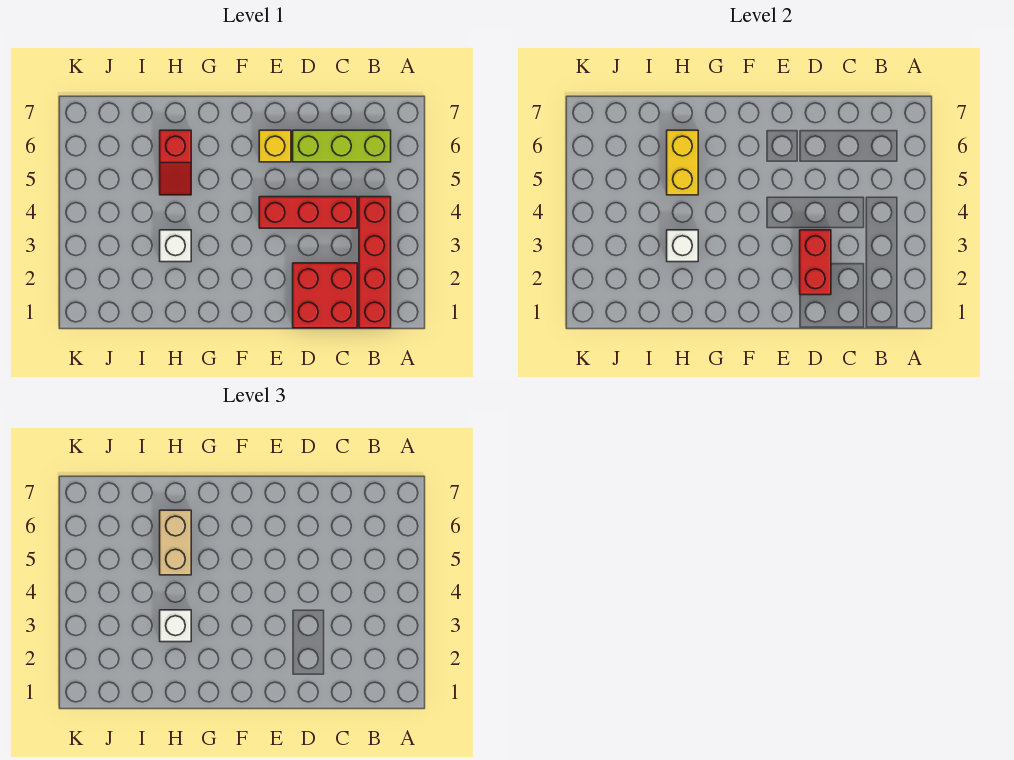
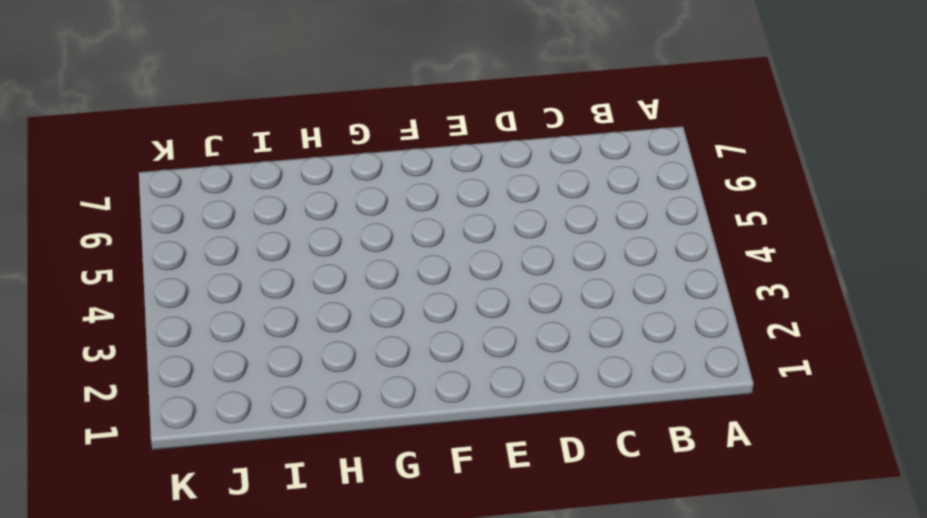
none -> red 1x4 brick [359,197,391,328]
none -> lime 1x3 brick [293,130,391,162]
none -> red 2x2 brick [293,263,357,328]

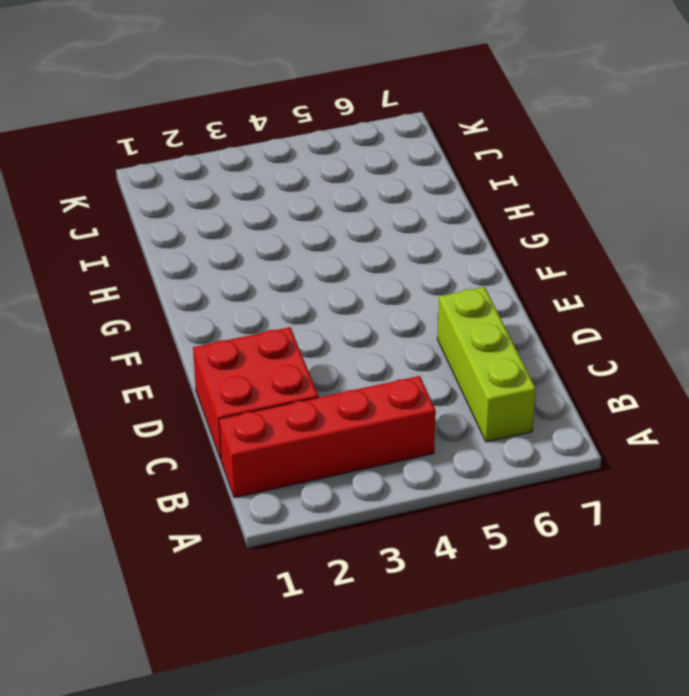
none -> red 1x3 brick [259,197,357,228]
none -> yellow 1x1 brick [259,130,291,162]
none -> white 1x1 brick [160,230,191,262]

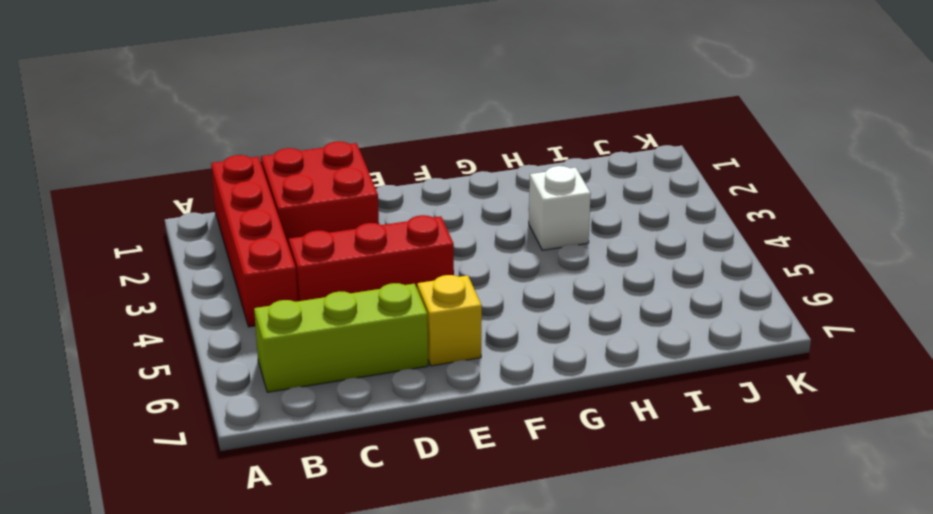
none -> red 1x2 slope [160,130,191,195]
none -> red 1x2 brick [800,230,831,295]
none -> white 1x1 brick [667,230,698,262]

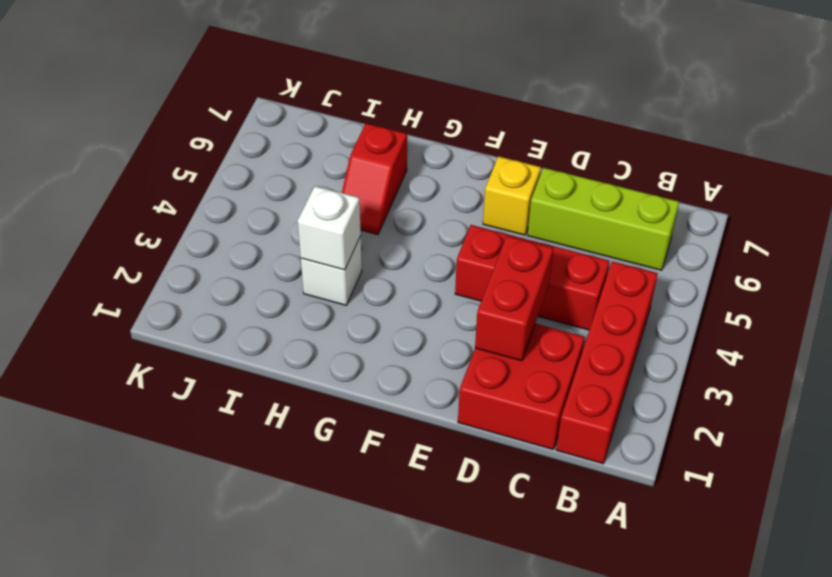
none -> yellow 1x2 brick [667,130,698,195]
none -> white 1x1 brick [160,610,191,642]
none -> tan 1x2 brick [160,510,191,575]

